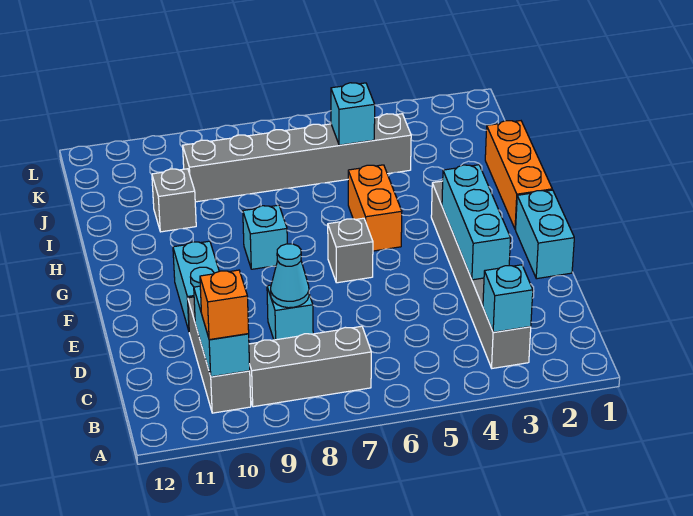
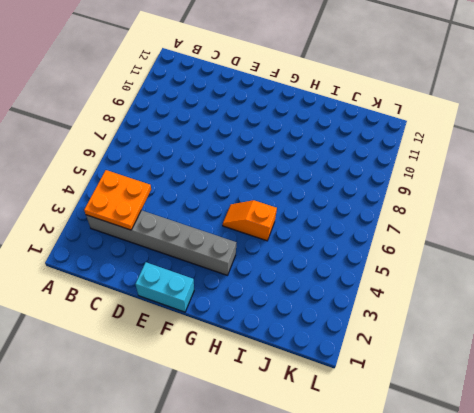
orange 2x2 plate [84,170,151,230] -> cyan 1x1 brick [483,265,533,332]
orange 1x2 slope [223,200,277,241] -> orange 1x2 brick [348,165,402,251]
none -> grey 1x3 brick [249,326,371,407]
none -> grey 1x3 brick [188,297,251,413]
none -> cyan 1x1 brick [267,285,313,340]

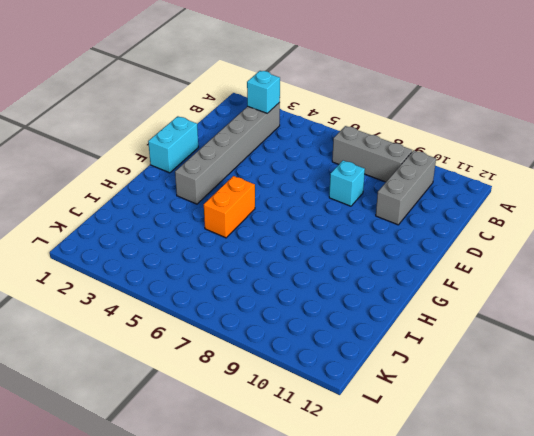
none -> cyan 1x2 brick [173,241,219,330]
none -> grey 1x1 brick [328,218,373,283]
none -> orange 1x3 brick [485,121,552,230]

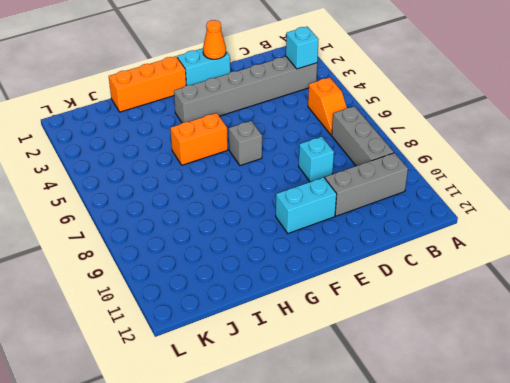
orange 1x2 slope [308,77,347,135] -> none
orange 1x1 cone [203,20,226,59] -> none
none -> cyan 1x1 brick [243,205,287,269]
none -> grey 1x1 brick [152,169,196,232]
none -> grey 1x6 brick [183,114,411,202]

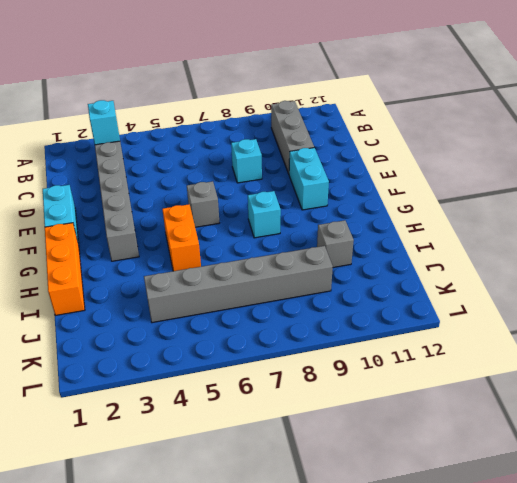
none -> grey 1x3 brick [249,326,371,407]
none -> cyan 1x2 brick [194,286,250,377]
none -> cyan 1x3 brick [442,165,511,280]

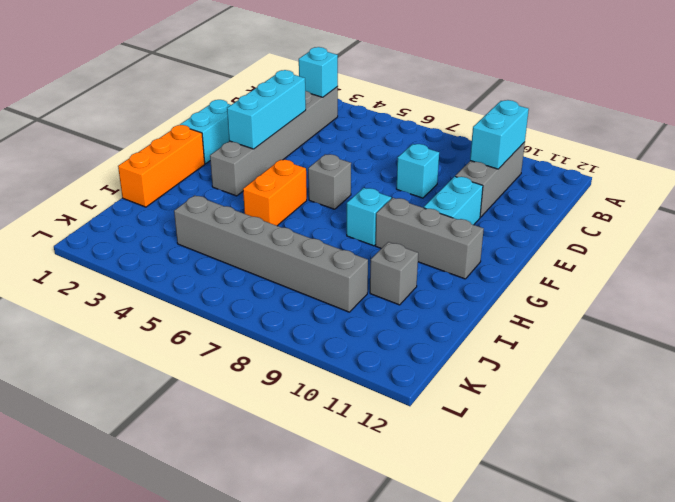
grey 1x3 brick [375,198,484,279] -> grey 1x3 brick moved to [249,326,371,407]
none -> cyan 1x1 cone [271,244,309,308]
none -> cyan 1x1 brick [331,83,375,145]
none -> orange 1x1 brick [200,270,249,340]

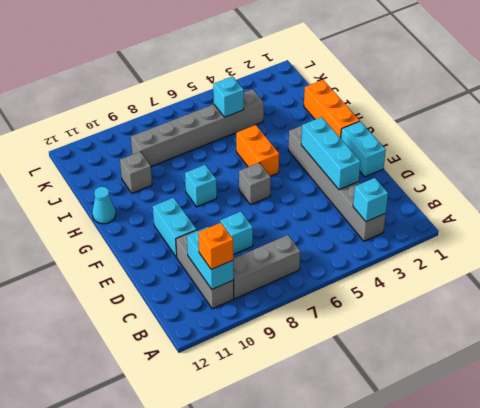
cyan 1x1 cone [92,187,116,224] -> cyan 1x1 cone moved to [271,244,309,308]

